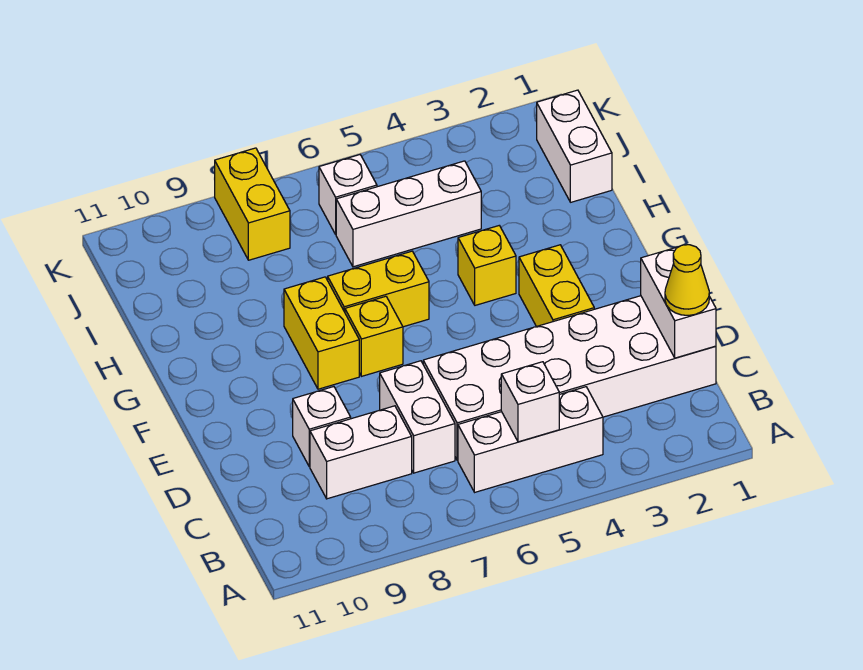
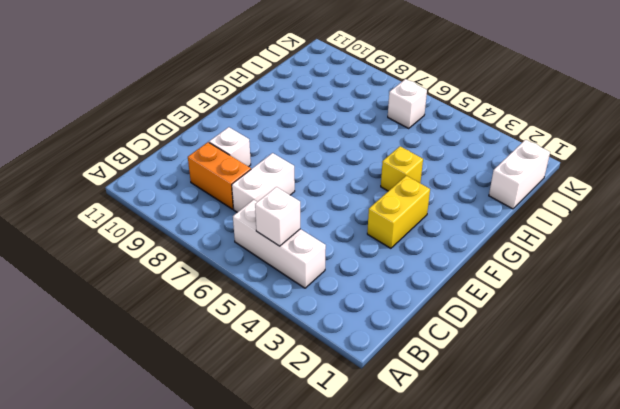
orange 1x2 brick [188,142,251,209] -> white 1x2 brick [310,406,412,499]
none -> white 2x6 brick [423,296,716,460]
none -> yellow 1x1 brick [345,296,403,376]
none -> yellow 1x2 brick [284,277,359,389]

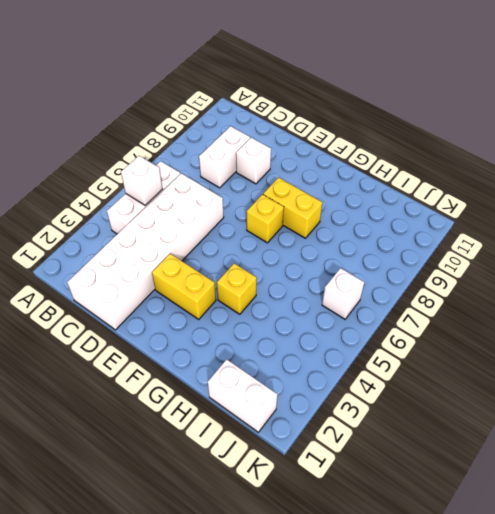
none -> white 1x2 brick [380,361,455,473]
none -> yellow 1x2 brick [328,251,429,327]
none -> white 1x3 brick [336,161,481,267]

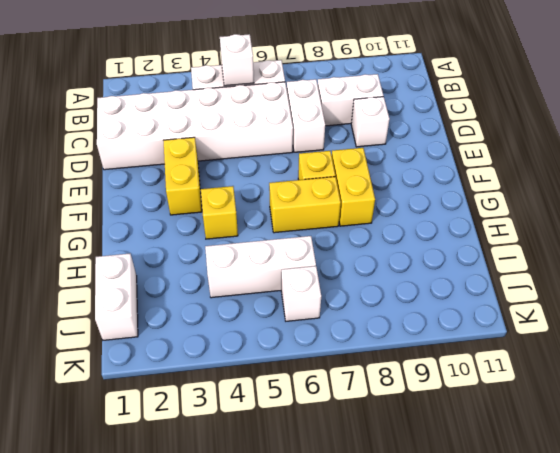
none -> yellow 1x2 brick [215,148,290,260]
none -> white 1x2 brick [641,247,716,358]
none -> yellow 1x1 cone [665,245,709,315]

